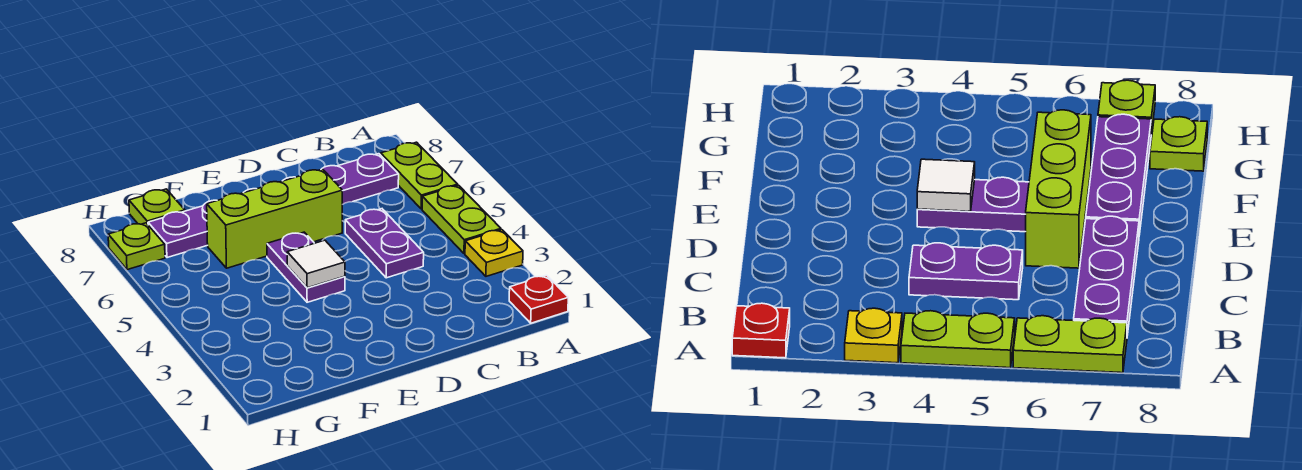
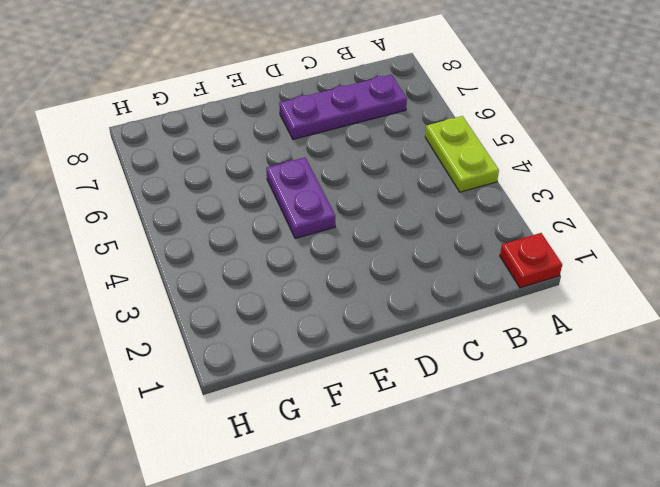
none -> yellow 1x1 plate [465,230,523,276]
none -> lime 1x2 plate [381,142,458,209]
none -> purple 1x2 plate [345,209,424,278]

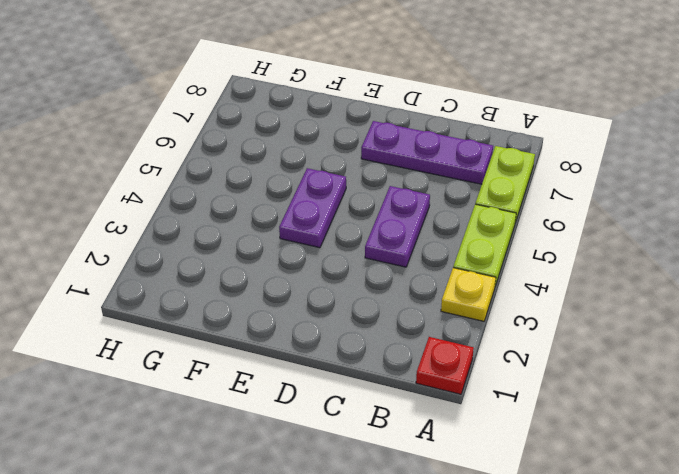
none -> lime 1x3 brick [207,169,342,268]
none -> purple 1x3 plate [148,189,254,258]
none -> lime 1x1 plate [129,189,185,224]

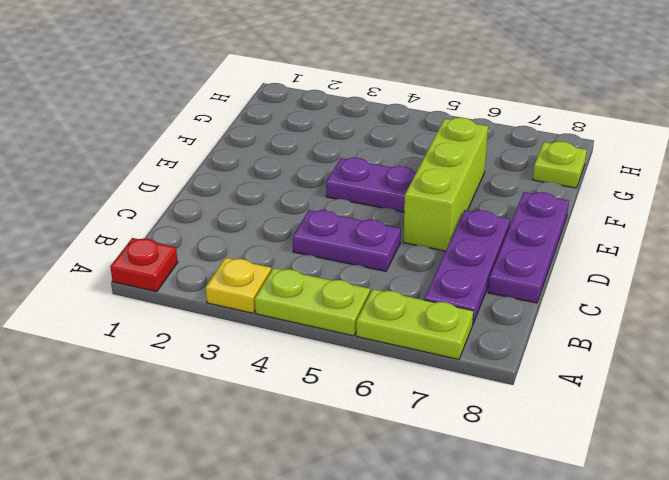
purple 1x3 plate [488,192,569,303] -> purple 1x3 plate moved to [148,189,254,258]
none -> lime 1x1 plate [108,223,165,270]
none -> white 1x1 tile [287,240,345,288]

